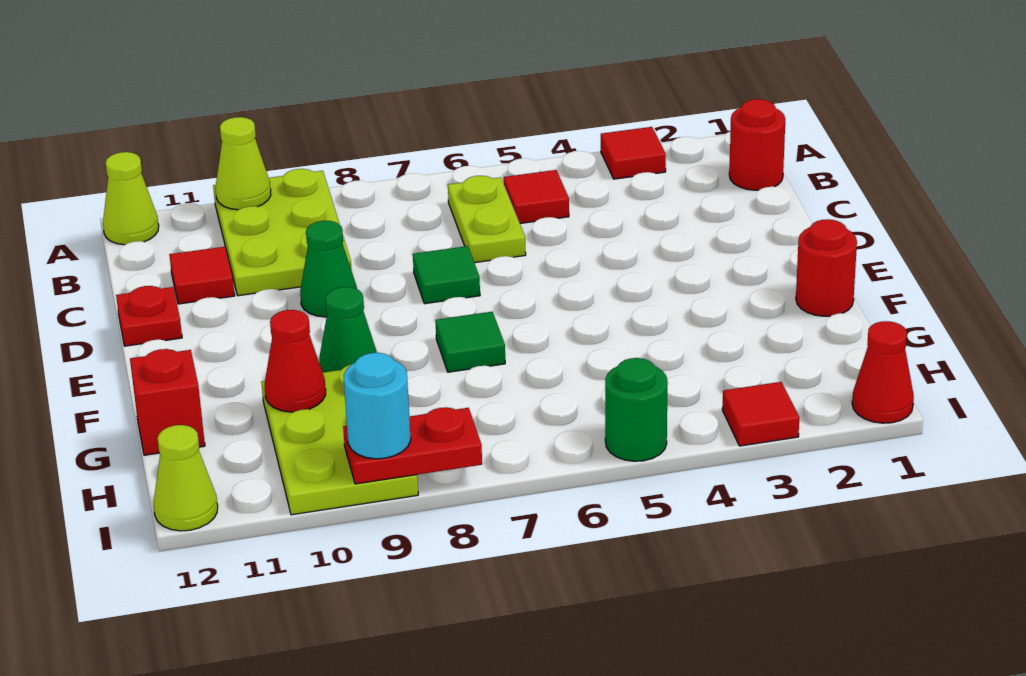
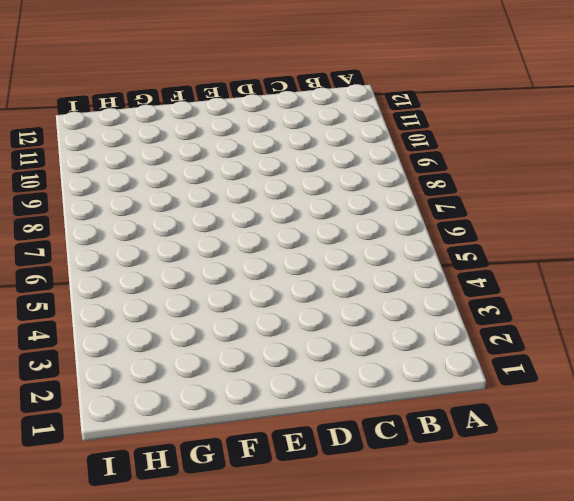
none -> red 1x1 tile [601,127,666,179]
none -> lime 2x3 plate [213,169,352,296]
none -> lime 1x1 cone [103,152,159,245]

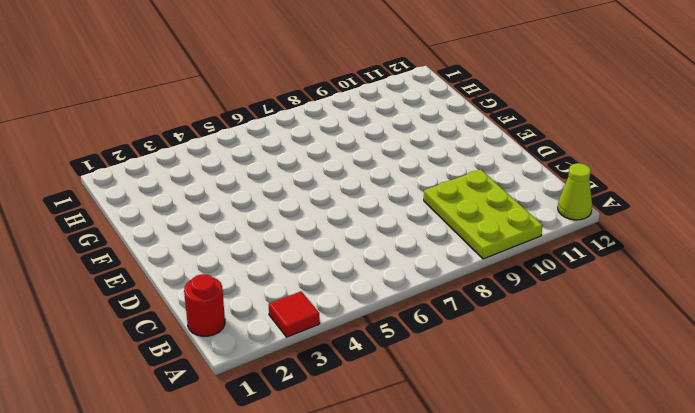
none -> red 1x1 tile [504,170,569,223]
none -> lime 1x2 plate [448,176,526,263]
none -> red 1x1 tile [169,247,235,304]

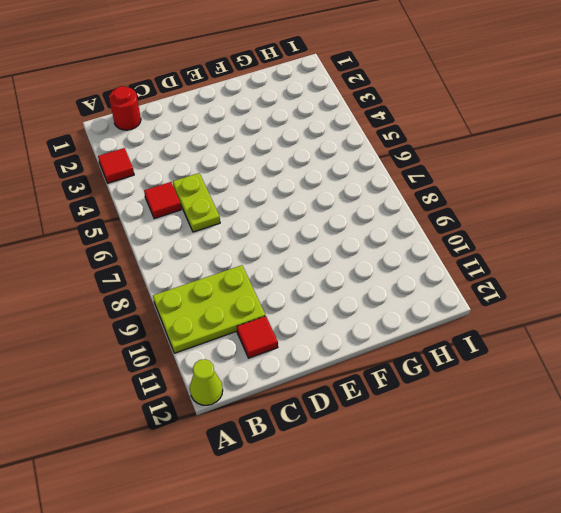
lime 1x2 plate [173,173,220,232] -> lime 1x2 plate turned to [448,176,526,263]
none -> green 1x1 tile [413,246,480,304]
none -> green 1x1 cone [300,221,357,317]
none -> red 1x1 plate [116,286,182,346]

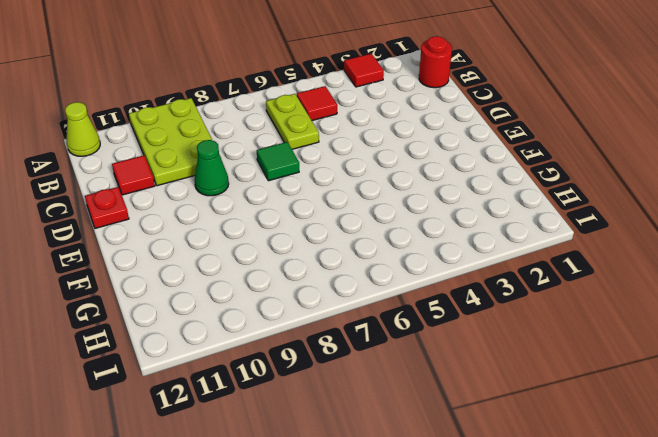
none -> red 1x1 round brick [796,219,857,316]
none -> green 1x1 tile [435,312,505,372]
none -> green 1x1 cone [319,287,377,373]

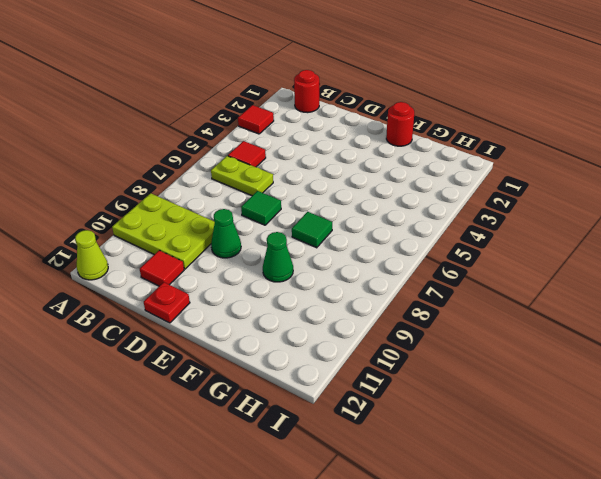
none -> lime 2x3 plate [261,364,418,515]
none -> red 1x1 brick [130,349,205,455]
none -> red 1x1 cone [852,321,914,423]

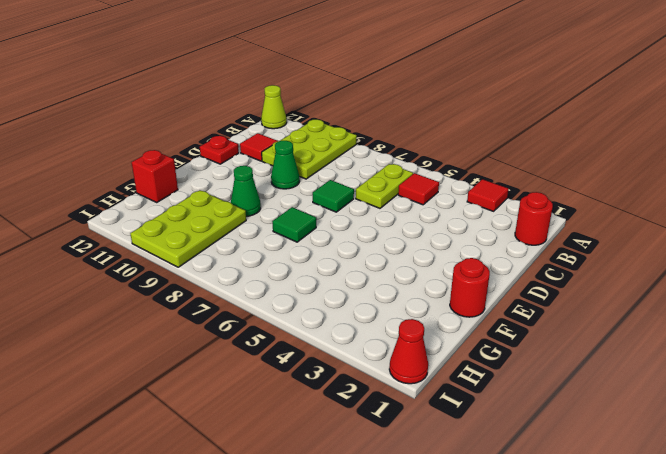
none -> red 1x1 tile [722,382,799,446]
none -> green 1x1 round brick [605,358,668,461]
none -> lime 1x1 cone [154,425,218,531]

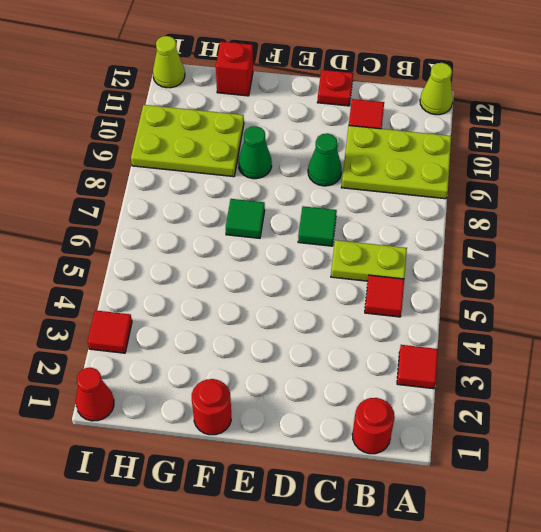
none -> green 1x1 round brick [605,358,668,461]
none -> lime 1x1 cone [216,117,271,210]
none -> red 1x1 cone [265,310,326,412]

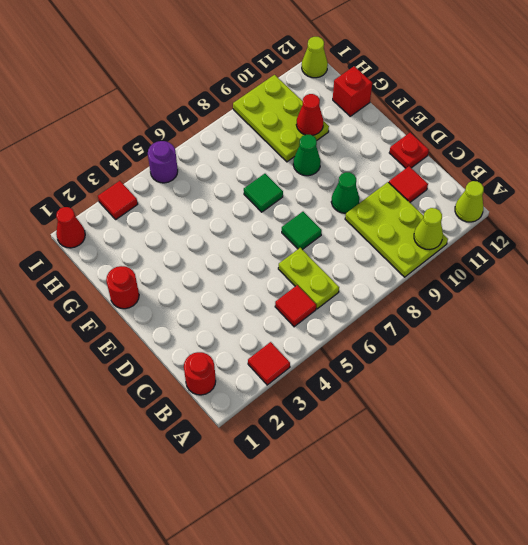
purple 1x1 round brick [148,141,178,183] -> green 1x1 round brick [605,358,668,461]
none -> red 1x2 plate [343,407,482,484]
none -> cyan 1x1 round brick [344,353,411,459]

